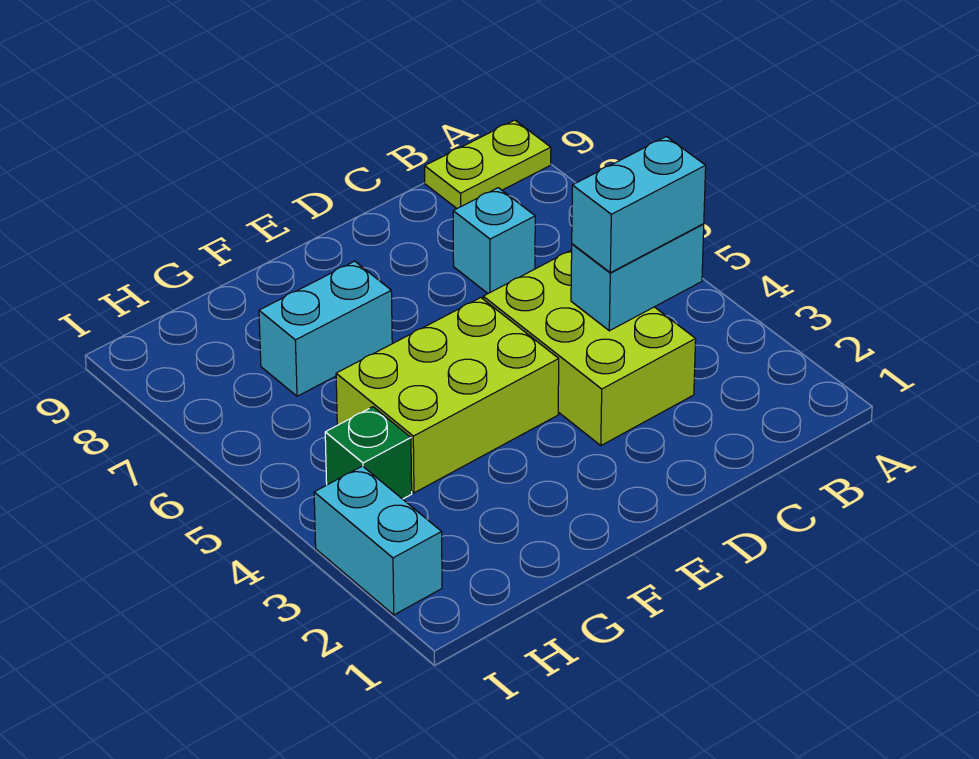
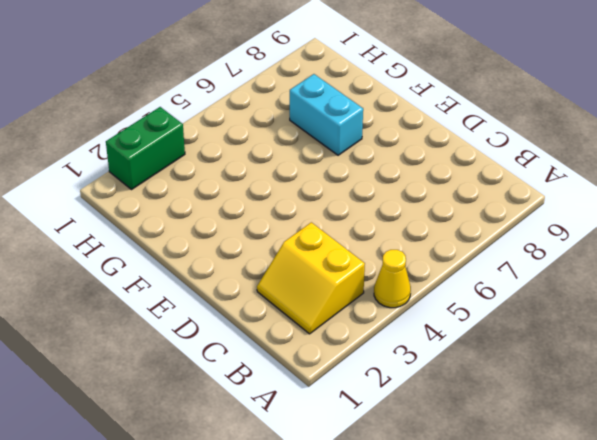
yellow 1x1 cone [374,250,411,308] -> none
yellow 2x2 slope [257,222,365,334] -> lime 2x3 brick [483,250,696,445]
green 1x2 brick [106,107,185,190] -> cyan 1x2 brick [314,466,442,615]
none -> lime 1x2 plate [425,120,551,208]
none -> cyan 1x1 brick [453,188,535,293]

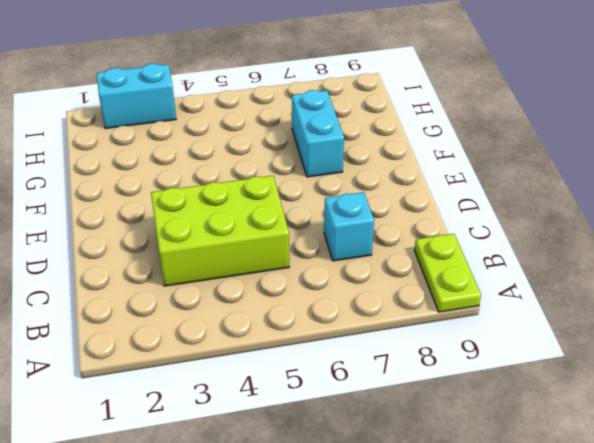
none -> lime 2x3 brick [336,298,559,493]
none -> green 1x1 brick [325,407,412,499]

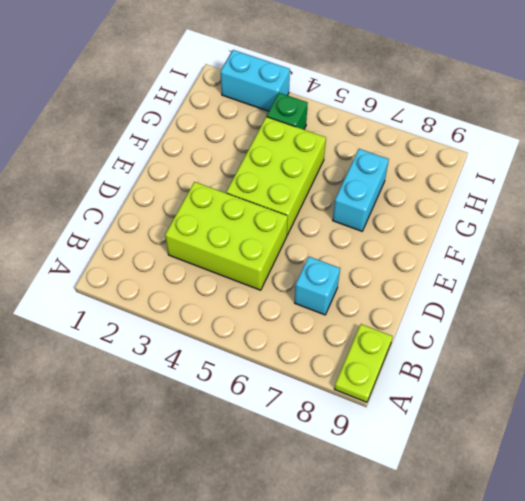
none -> cyan 1x2 brick [571,224,704,331]
none -> cyan 1x2 brick [572,137,706,273]

